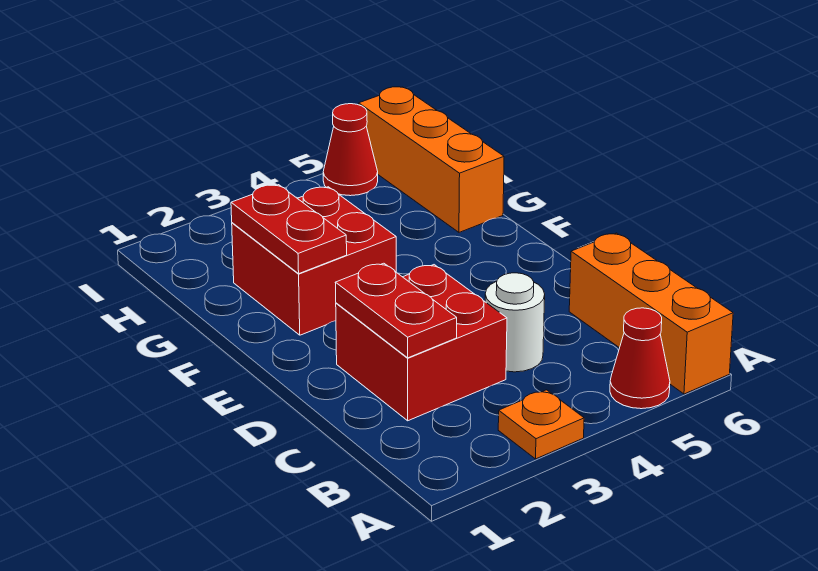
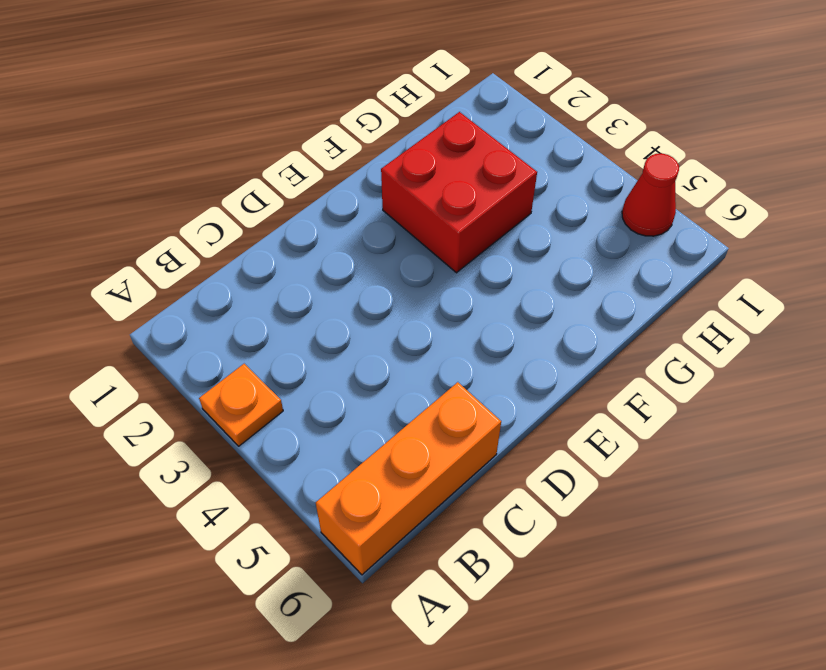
none -> red 1x1 cone [610,308,670,409]
none -> red 2x2 brick [336,265,507,421]

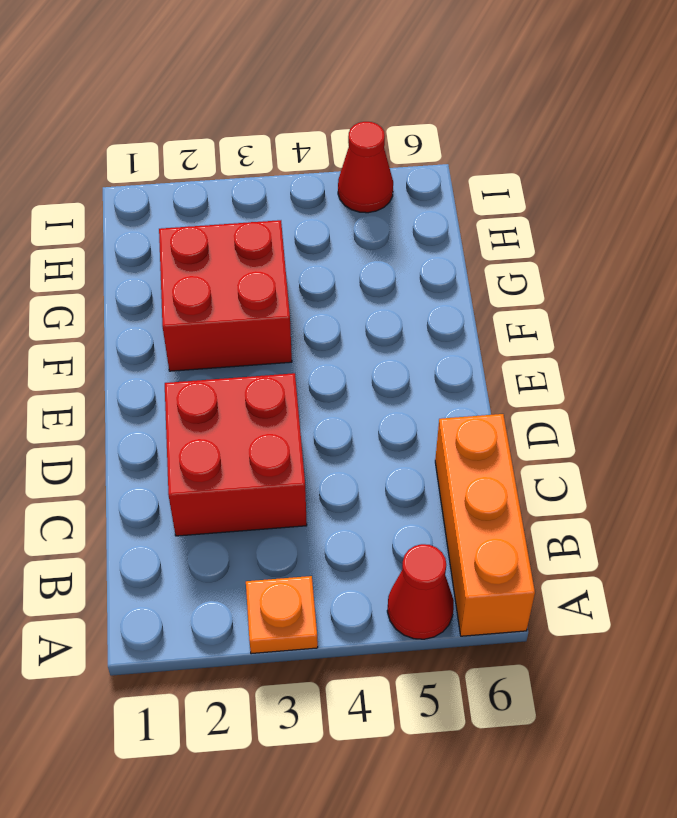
none -> white 1x1 round brick [485,273,545,372]
none -> orange 1x3 brick [359,87,504,232]

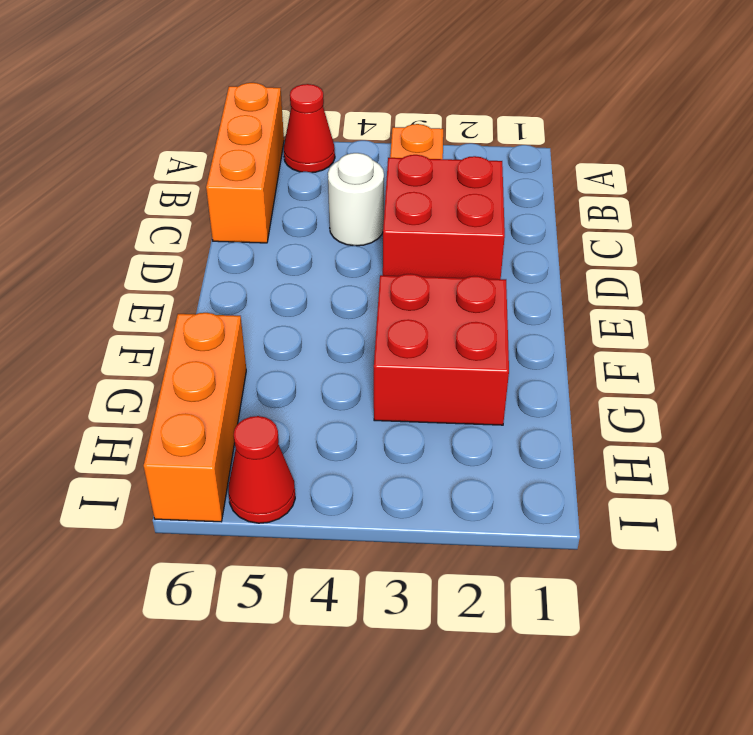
none -> red 1x2 plate [335,263,457,358]
none -> red 1x2 plate [231,185,347,274]

